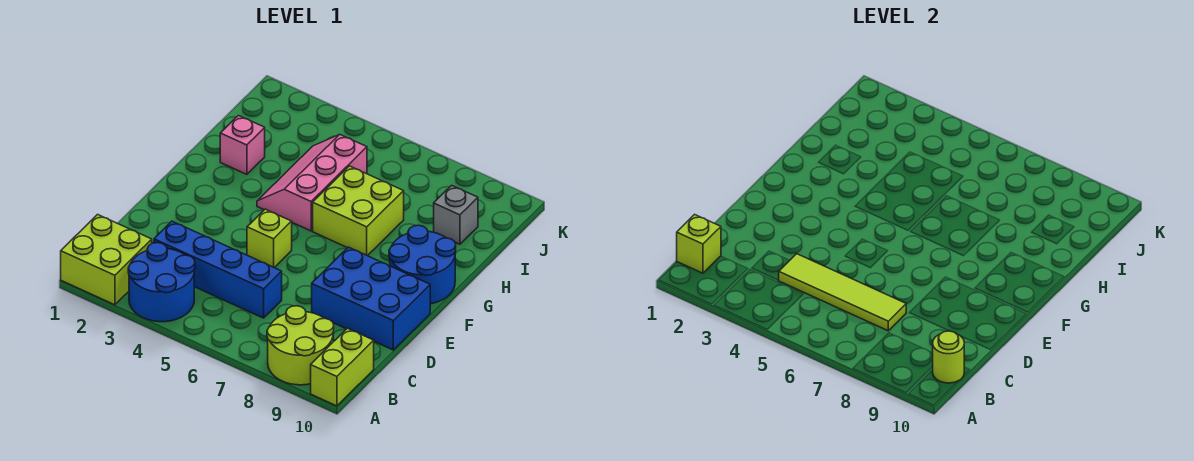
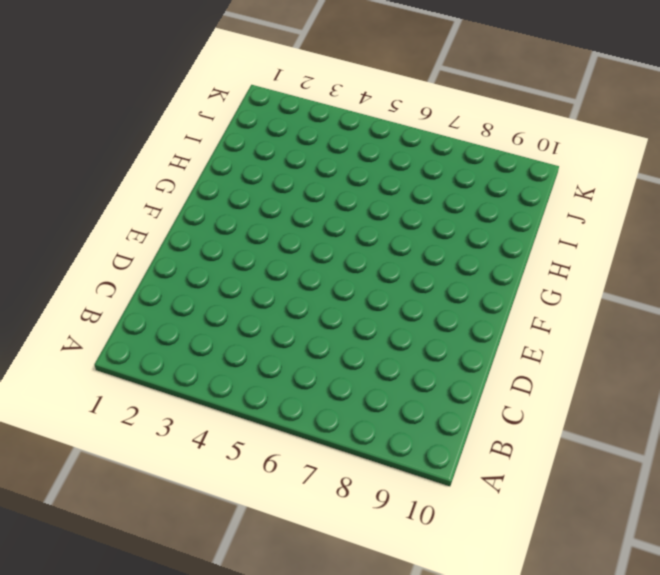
none -> lime 2x2 brick [61,215,152,305]
none -> blue 2x2 round brick [128,243,195,322]
none -> lime 2x2 round brick [267,306,334,385]

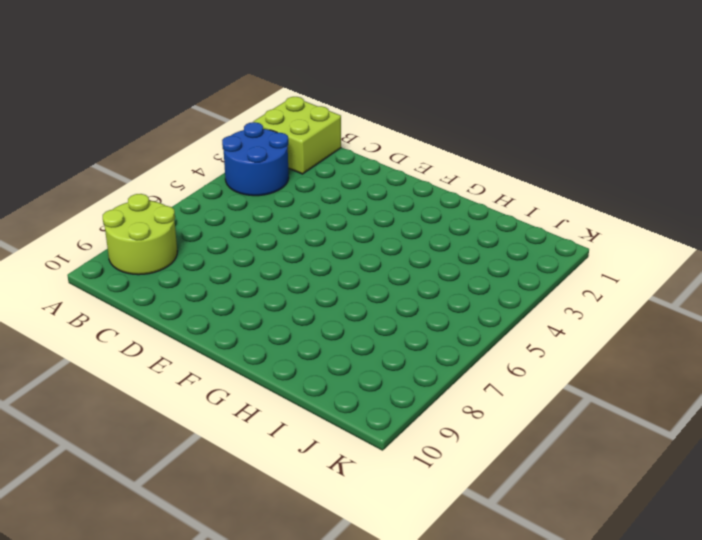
none -> lime 1x2 brick [311,328,374,406]
none -> blue 1x4 brick [154,221,282,318]
none -> blue 2x3 brick [312,247,430,350]

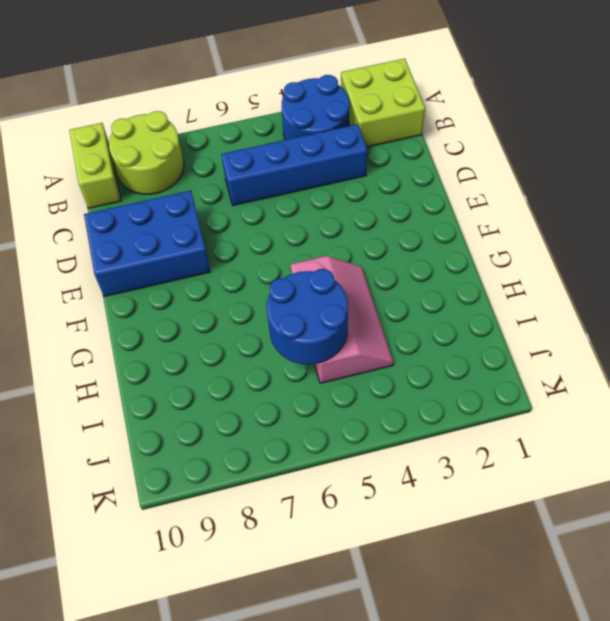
blue 2x2 round brick [266,269,348,364] -> blue 2x2 round brick moved to [389,225,456,304]
none -> lime 1x1 brick [247,209,292,268]
none -> lime 2x2 brick [313,166,404,256]
none -> pink 1x1 brick [220,116,265,174]

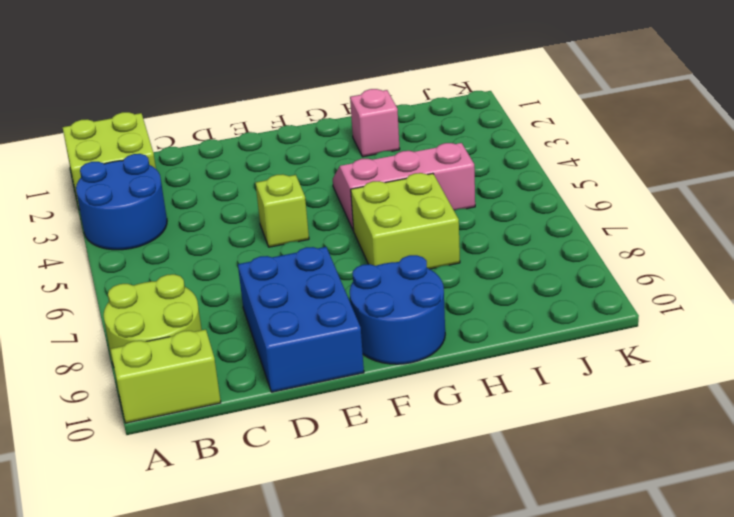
none -> blue 1x4 brick [154,221,282,318]
none -> grey 1x1 brick [434,185,478,244]
none -> lime 1x1 brick [677,215,721,273]

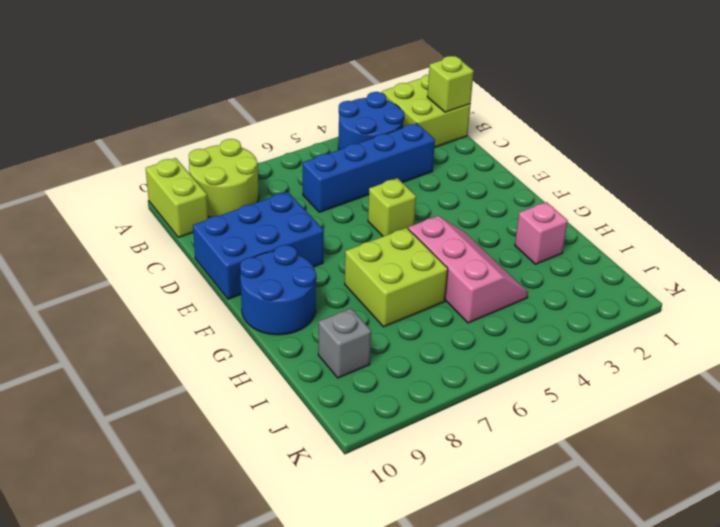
none -> lime 1x1 round brick [933,331,964,383]
none -> lime 1x4 tile [779,254,906,331]

